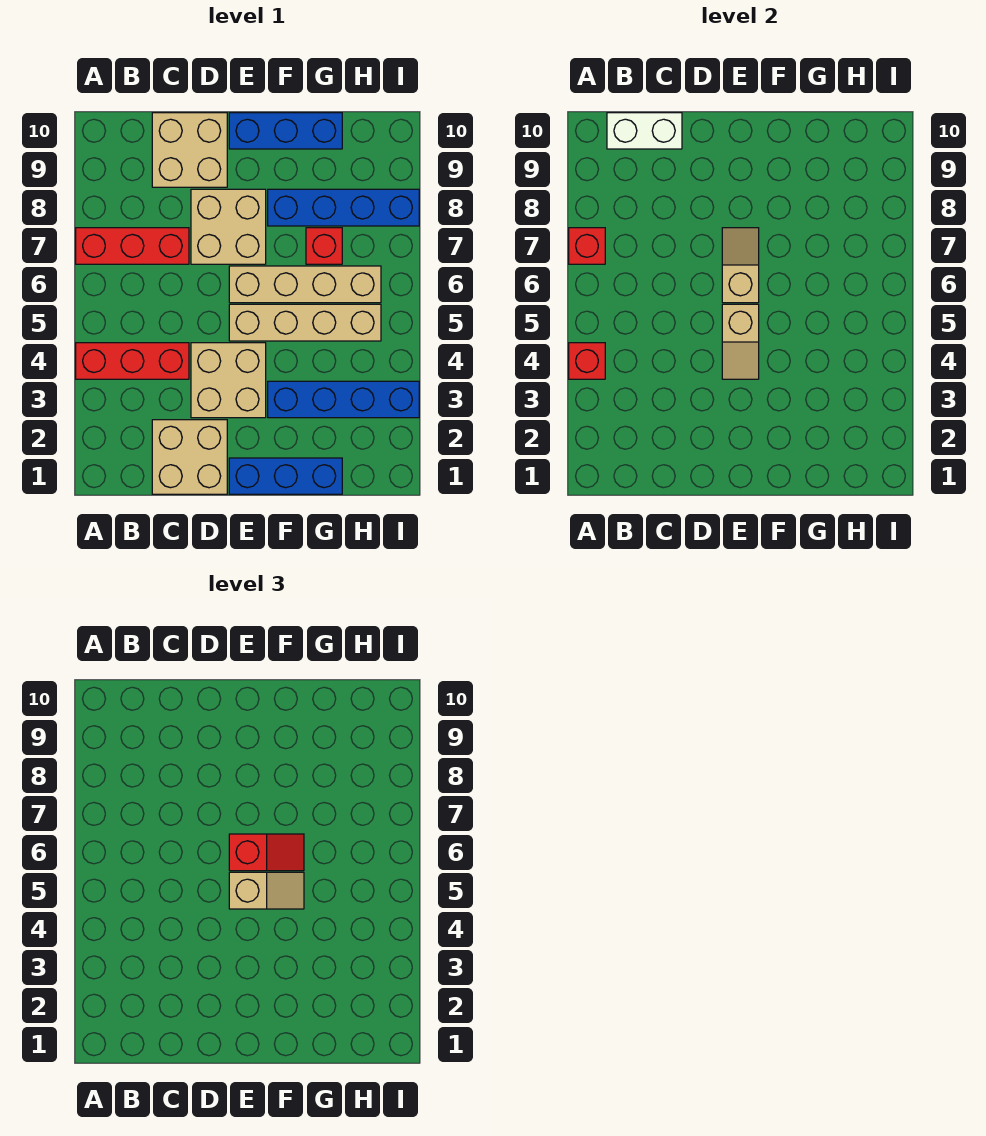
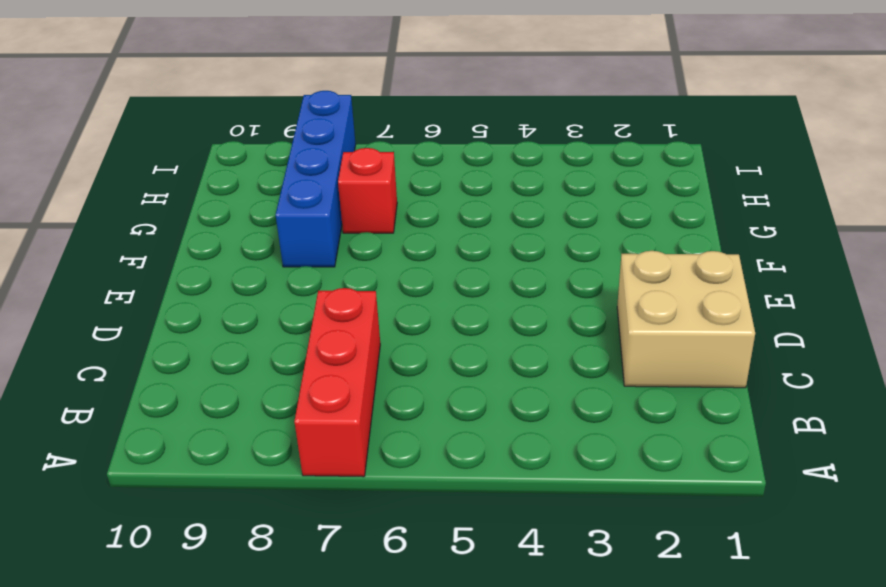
none -> red 1x3 brick [76,343,189,379]
none -> tan 2x2 brick [152,113,227,187]
none -> tan 2x2 brick [191,343,266,418]

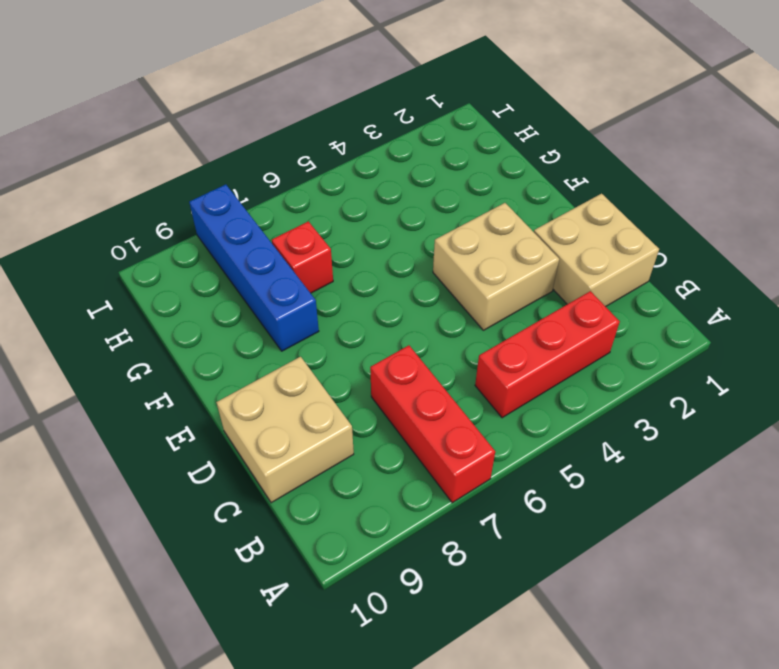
red 1x3 brick [475,291,620,418] -> red 1x3 brick turned to [76,343,189,379]
none -> tan 2x2 brick [191,189,266,264]
none -> blue 1x3 brick [229,458,342,494]
none -> tan 1x4 brick [229,304,381,341]

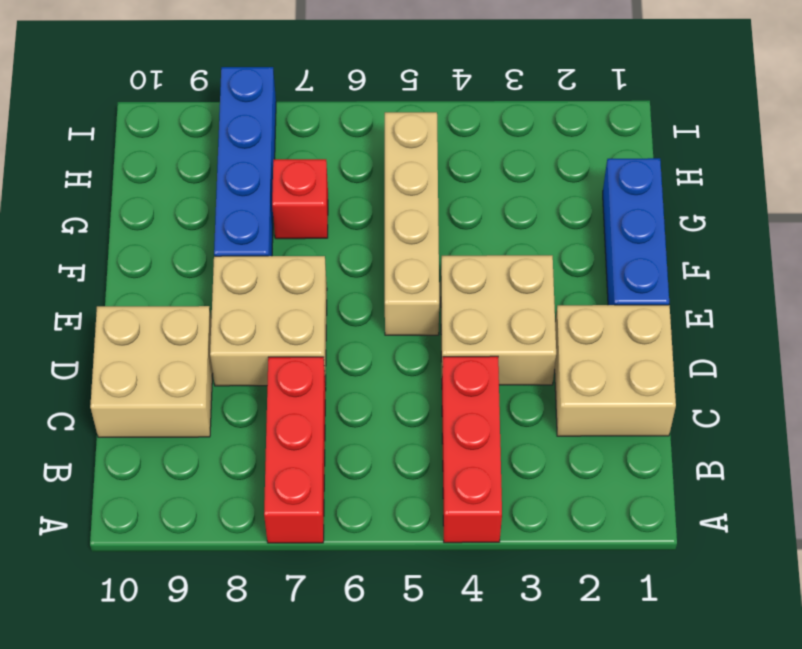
none -> tan 1x4 brick [229,266,381,303]
none -> blue 1x3 brick [229,113,342,149]
none -> blue 1x4 brick [268,381,419,418]

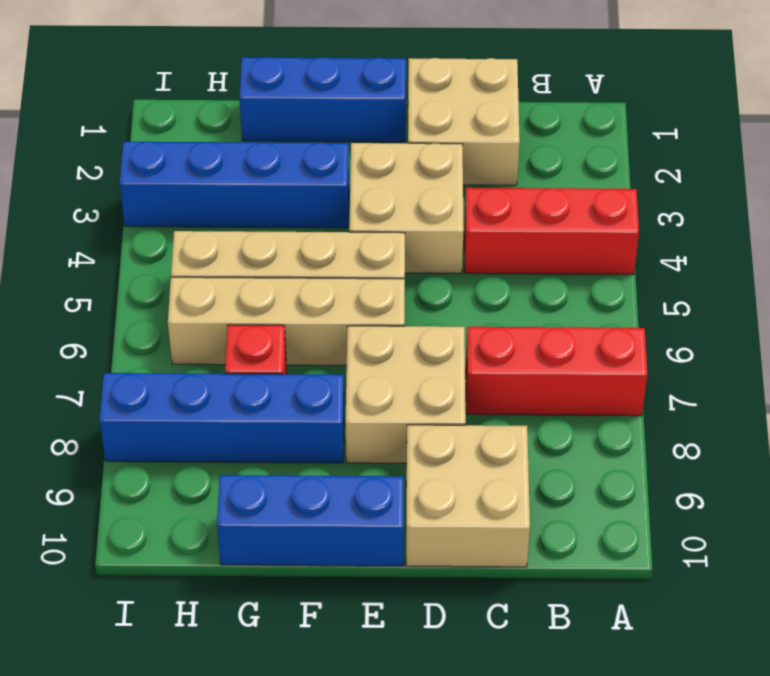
none -> red 1x1 brick [569,343,605,379]
none -> red 1x1 brick [569,228,605,264]
none -> white 1x2 brick [607,113,682,149]

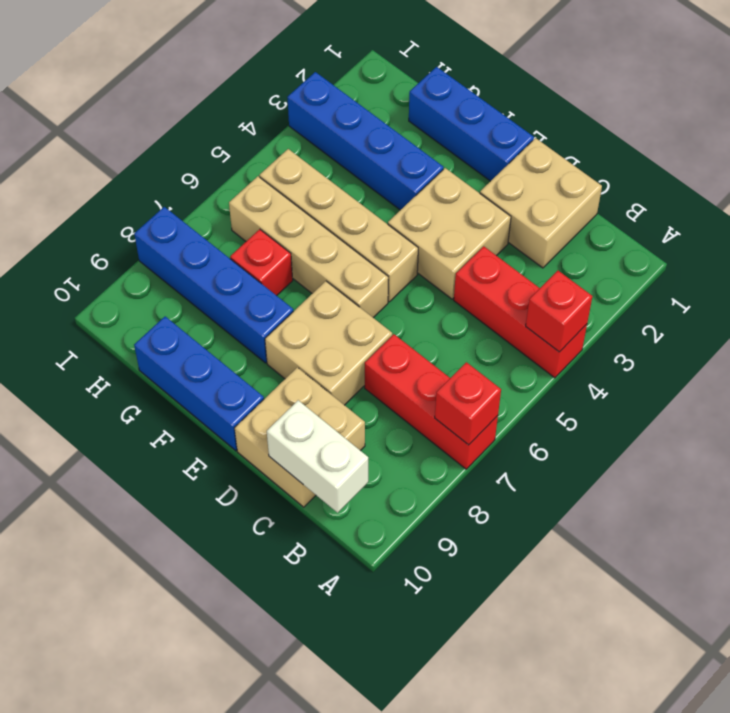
none -> tan 1x2 slope [722,304,759,379]
none -> tan 1x2 slope [722,228,759,303]
none -> tan 1x2 slope [229,872,304,909]

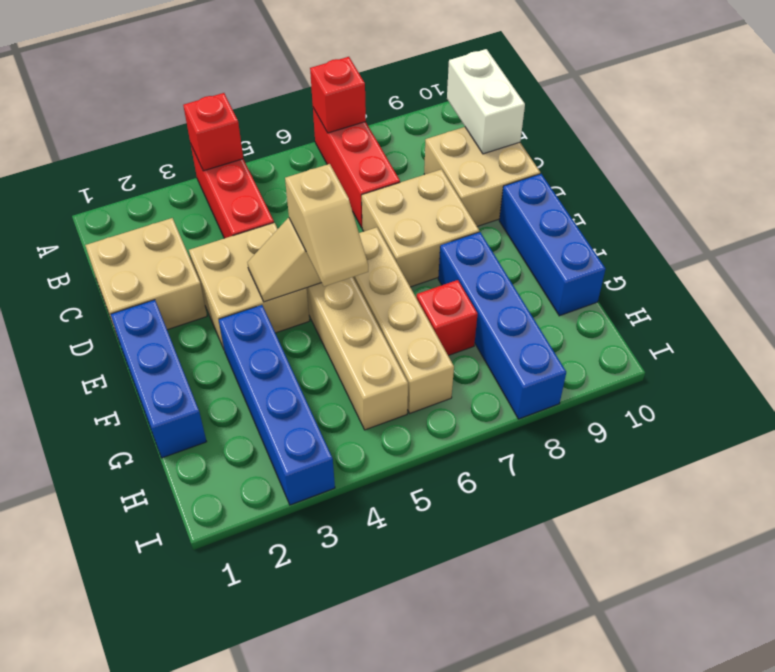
none -> tan 1x2 slope [722,228,759,303]
none -> red 1x2 slope [229,834,304,871]

